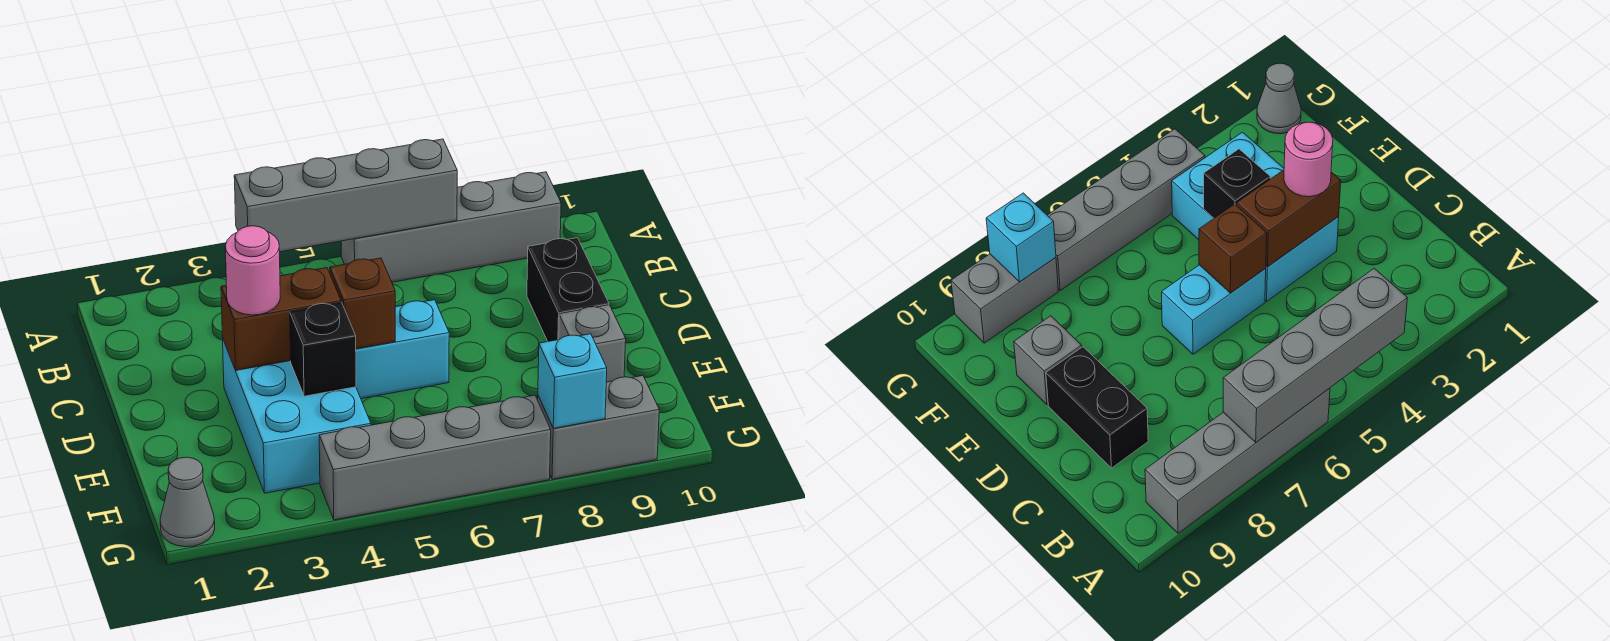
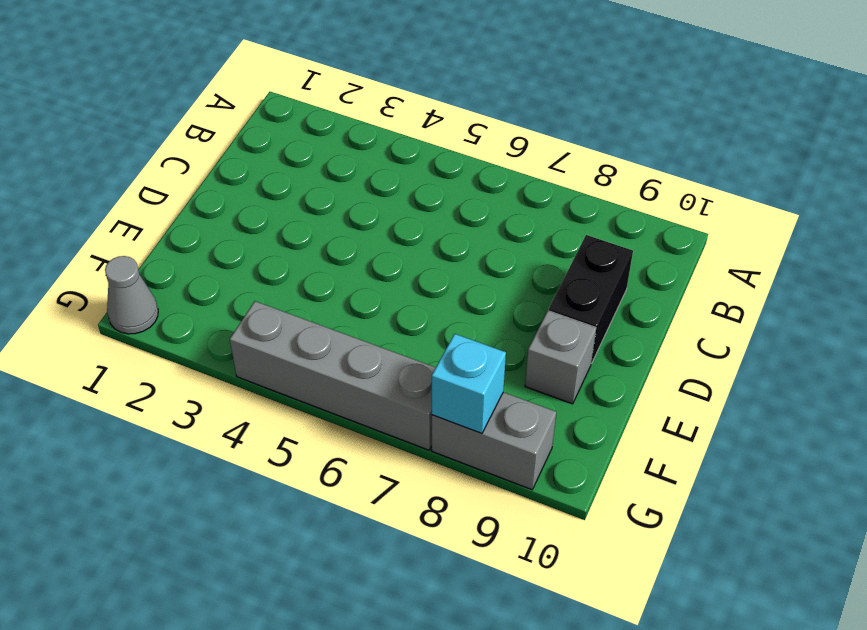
none -> grey 1x4 brick [341,172,561,282]
none -> cyan 2x3 brick [223,340,371,493]
none -> cyan 1x2 brick [356,300,449,399]

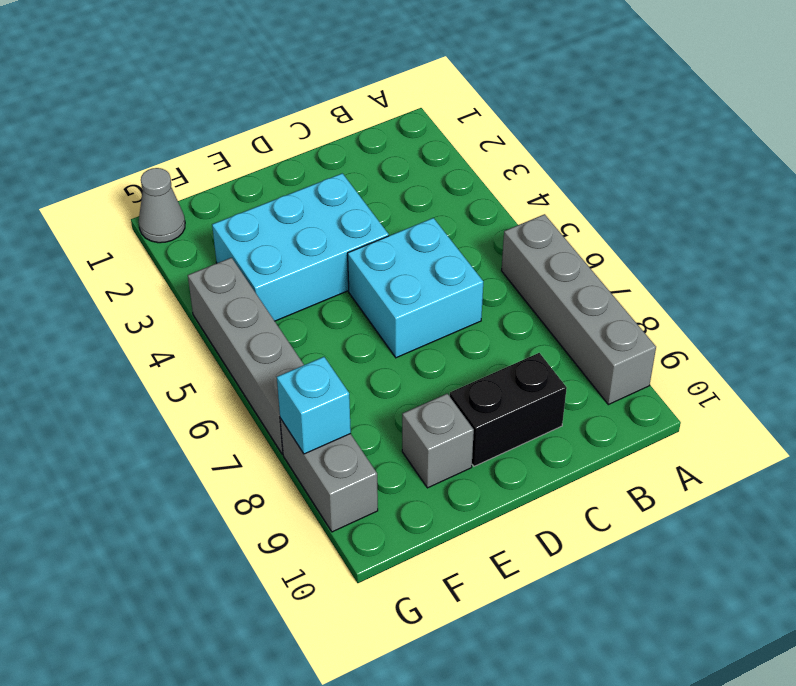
cyan 2x2 brick [348,218,483,358] -> cyan 1x2 brick [356,300,449,399]
none -> grey 1x4 brick [234,139,457,252]
none -> brown 1x2 brick [221,268,341,371]
none -> brown 1x1 brick [330,258,395,349]

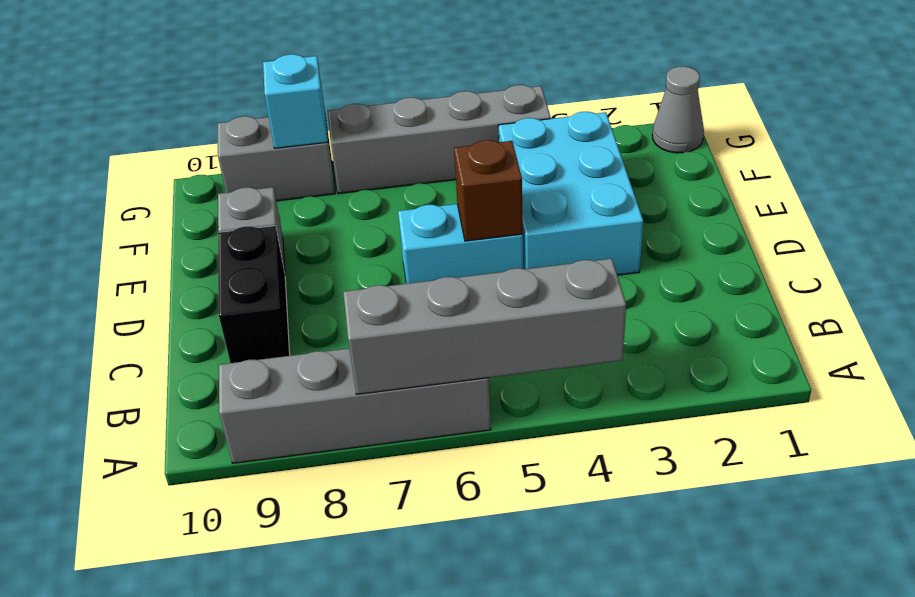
none -> brown 1x2 brick [221,268,341,371]
none -> black 1x1 brick [290,302,356,396]
none -> pink 1x1 round brick [225,226,280,315]

